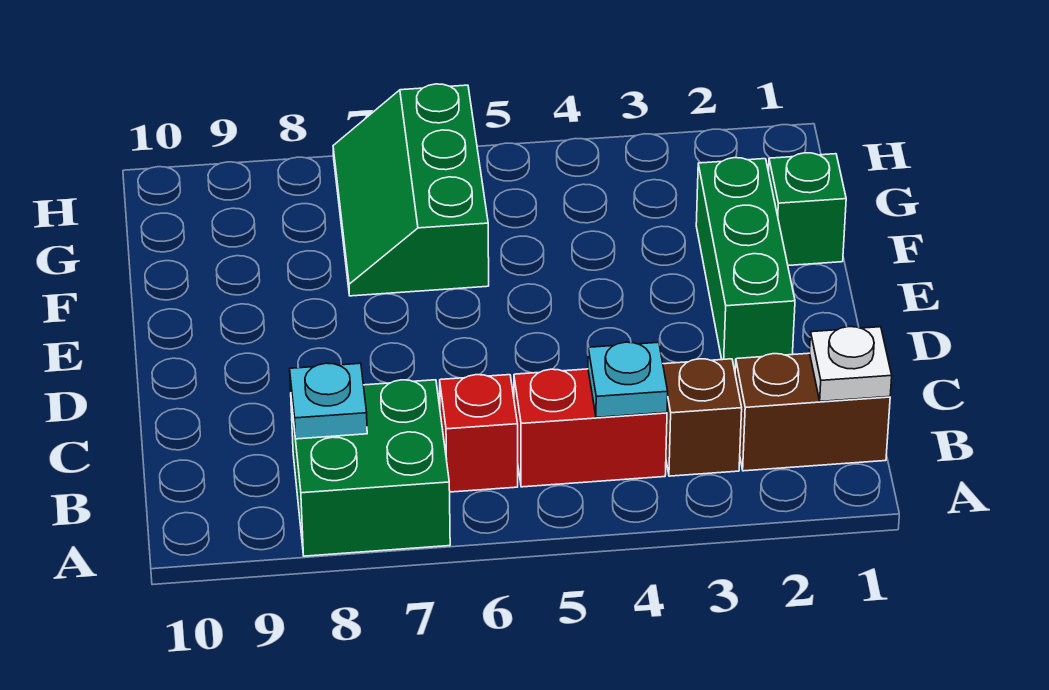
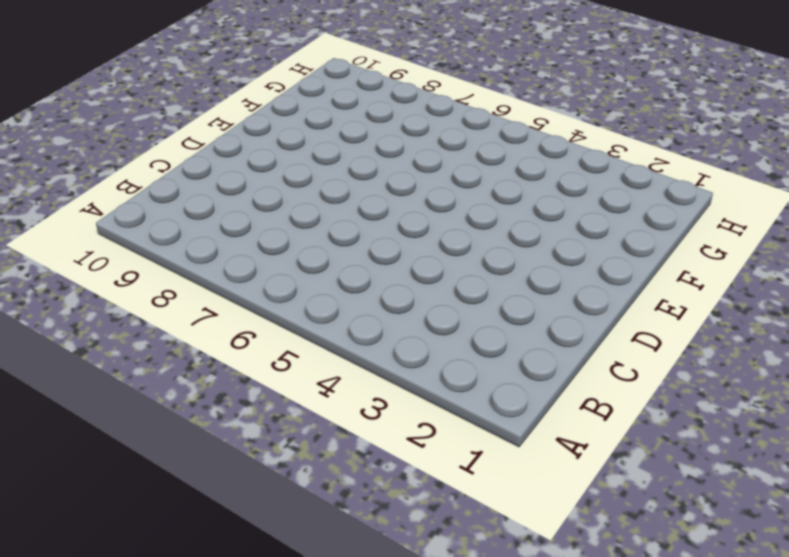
none -> green 2x2 brick [291,380,450,556]
none -> brown 1x2 brick [735,353,890,471]

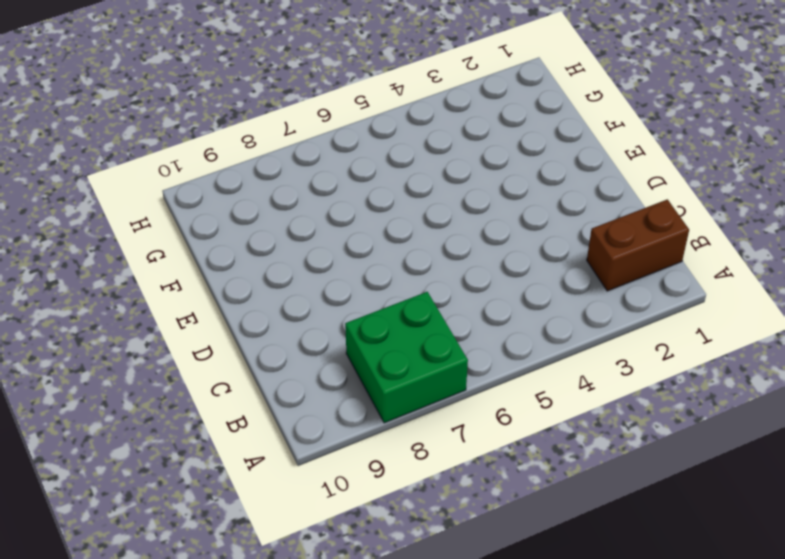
none -> brown 1x1 brick [663,359,742,476]
none -> red 1x2 brick [514,369,667,487]

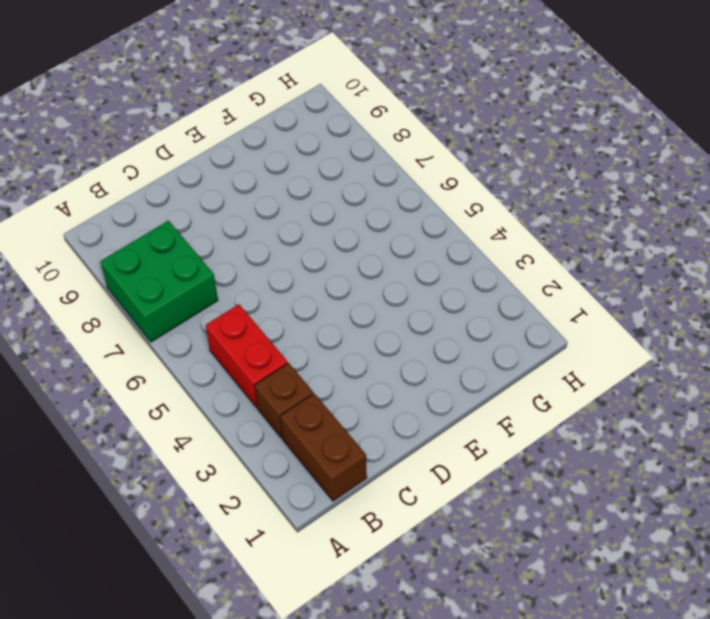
none -> red 1x1 brick [440,375,518,492]
none -> green 1x3 brick [696,158,795,368]

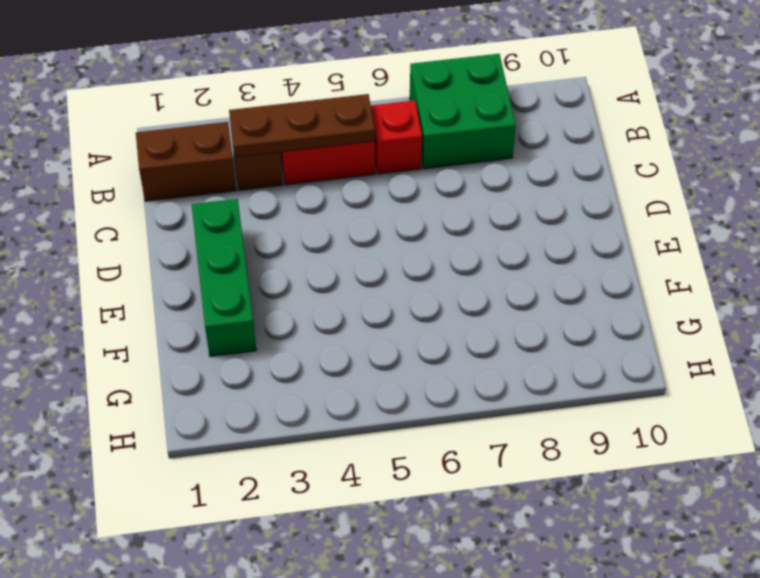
brown 1x3 plate [229,94,375,157] -> cyan 1x1 plate [588,342,668,417]
none -> green 1x1 brick [769,153,846,266]
none -> green 2x3 slope [333,84,489,296]

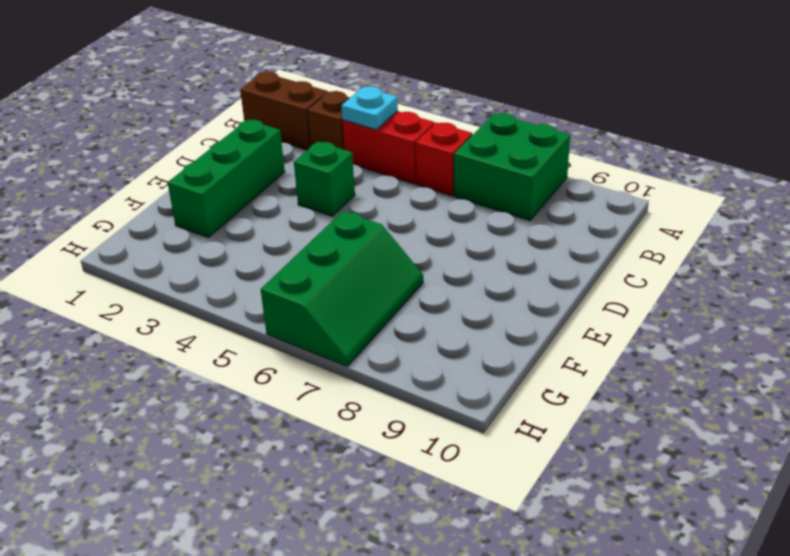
green 1x1 brick [294,142,355,216] -> green 1x1 brick moved to [769,153,846,266]
none -> white 1x1 plate [810,327,892,401]
none -> cyan 1x1 plate [290,363,367,439]

